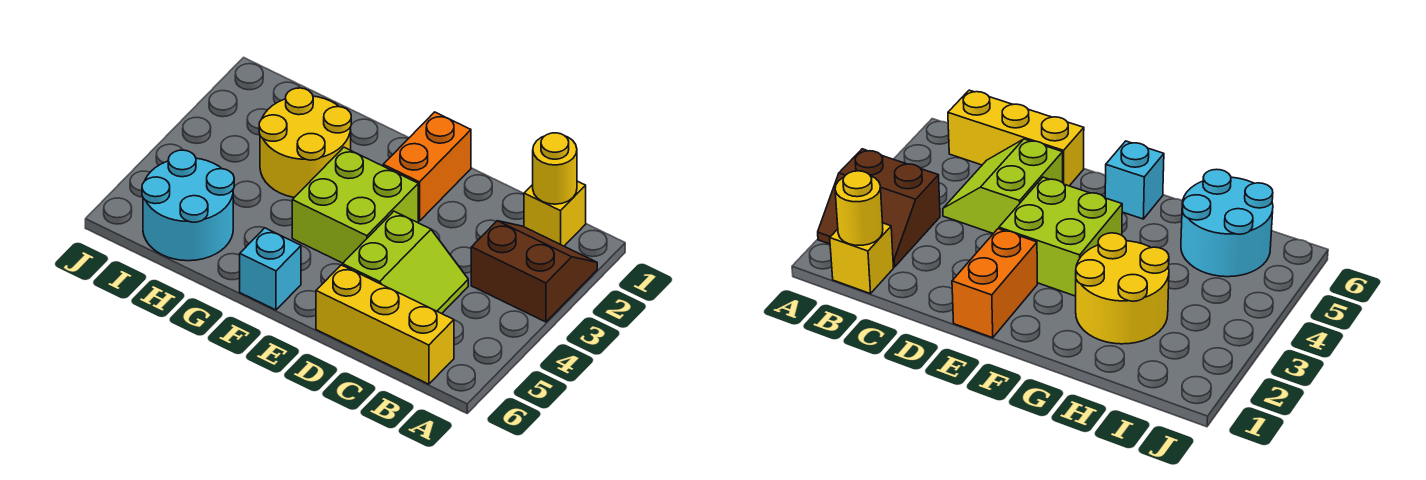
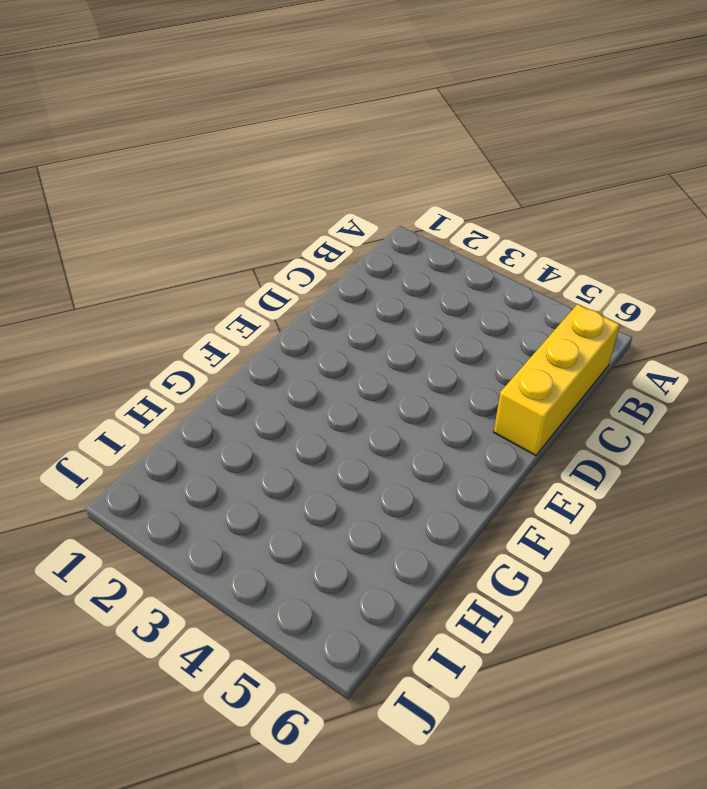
none -> brown 2x2 slope [471,221,597,322]
none -> yellow 1x1 brick [524,181,586,246]

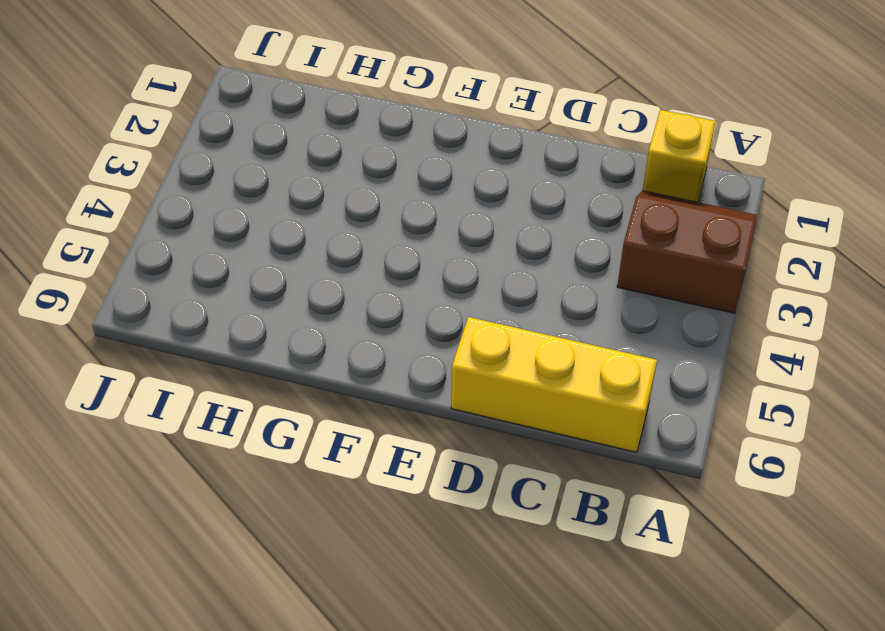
none -> lime 2x2 slope [342,211,468,314]
none -> orange 1x2 brick [383,112,471,221]

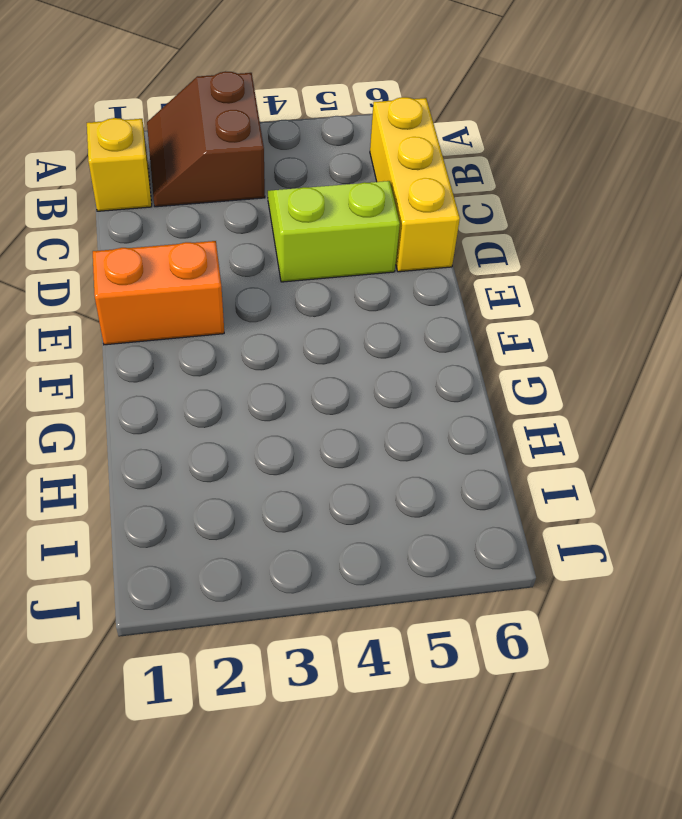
none -> lime 2x2 brick [292,147,418,263]
none -> cyan 1x1 brick [240,228,301,310]

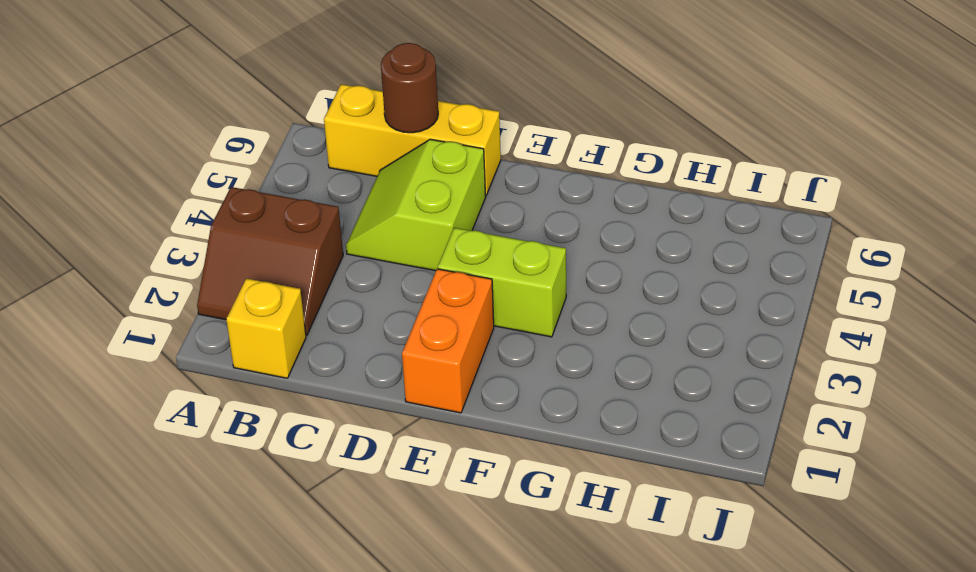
brown 1x1 round brick [381,43,438,133] -> none
lime 1x2 brick [438,228,566,337] -> lime 2x2 brick [292,147,418,263]
none -> cyan 1x1 brick [240,228,301,310]
none -> yellow 2x2 round brick [259,88,351,197]

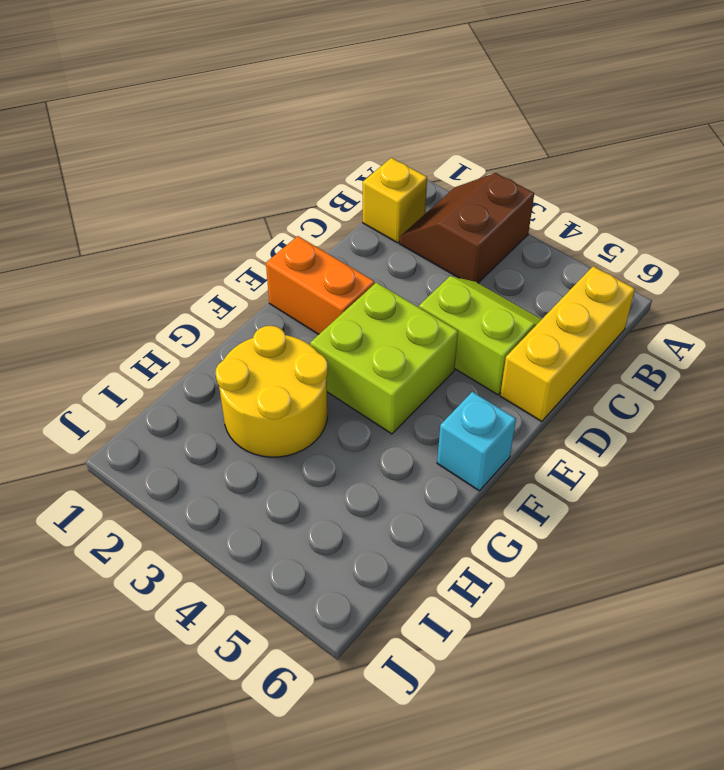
none -> cyan 2x2 round brick [142,150,234,261]
none -> yellow 1x1 round brick [533,133,577,204]

